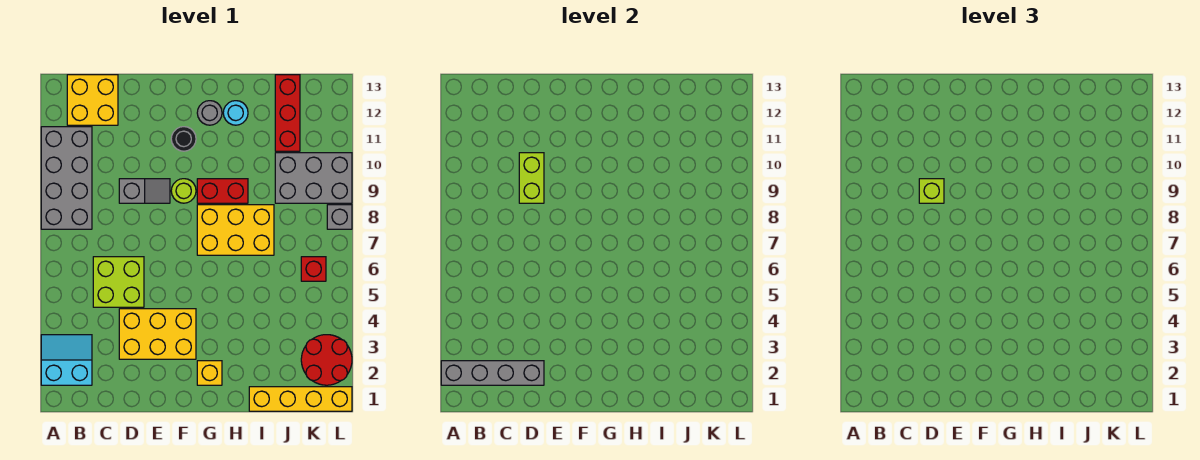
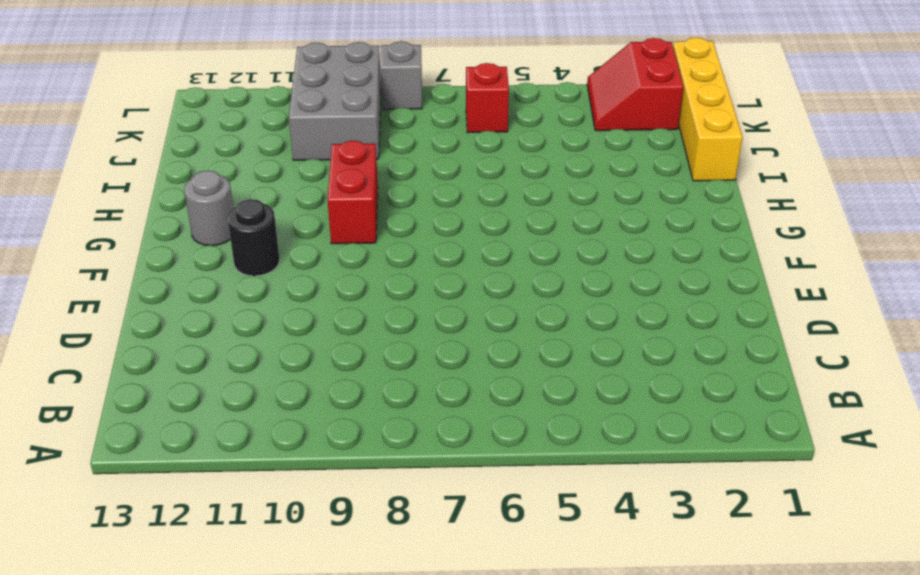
red 2x2 slope [587,38,683,131] -> red 2x2 round brick [301,335,352,385]
none -> cyan 2x2 slope [41,335,92,385]
none -> grey 2x4 brick [41,127,92,229]
none -> yellow 2x2 brick [67,75,118,125]

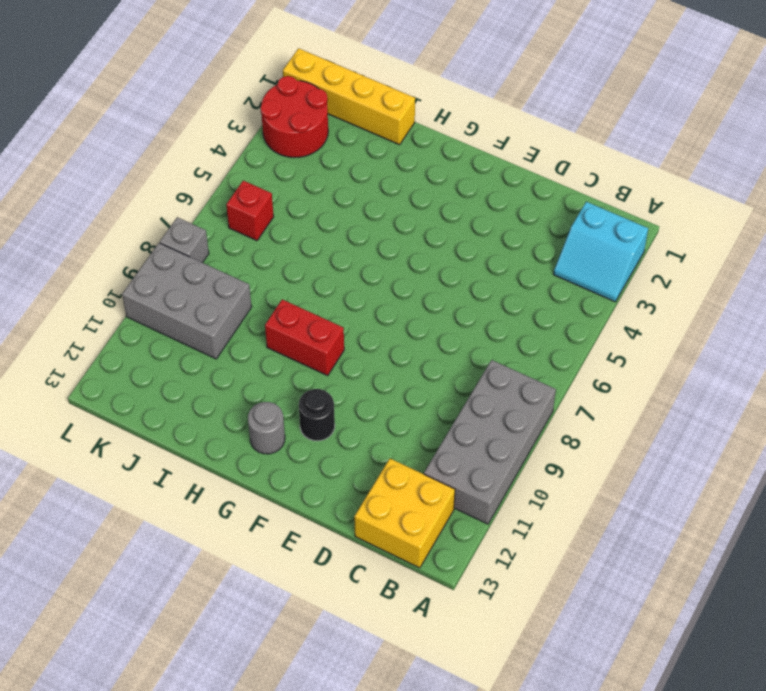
none -> lime 2x2 brick [93,257,144,307]
none -> yellow 2x3 brick [119,309,196,359]
none -> grey 1x2 slope [119,179,170,203]

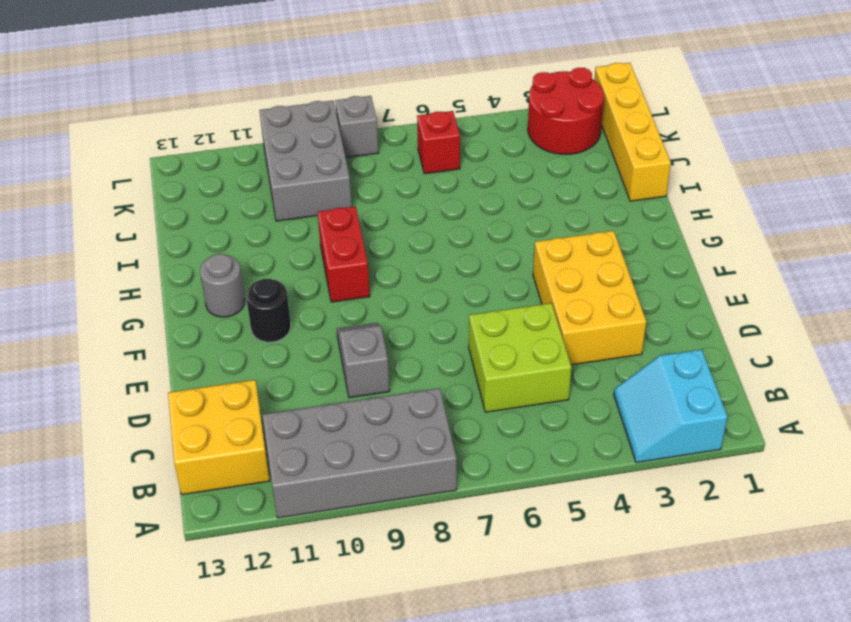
none -> lime 1x1 round brick [171,179,196,203]
none -> yellow 1x1 brick [197,361,222,385]
none -> yellow 2x3 brick [197,205,274,255]

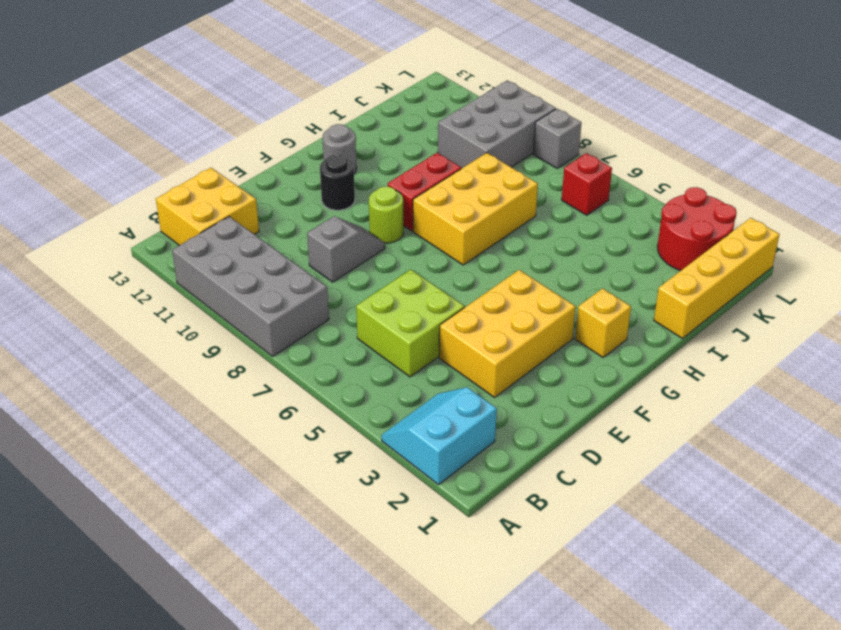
none -> cyan 1x1 round brick [223,101,248,125]
none -> red 1x3 brick [275,75,300,151]
none -> grey 1x4 brick [441,361,544,385]

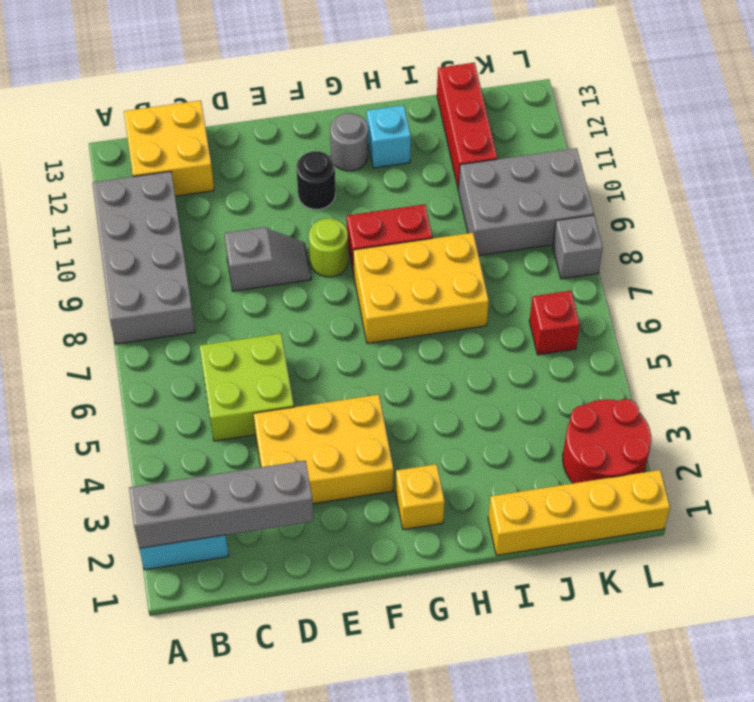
cyan 1x1 brick [367,105,411,168] -> cyan 1x1 round brick [223,101,248,125]
none -> lime 1x2 brick [519,153,544,203]
none -> lime 1x1 brick [919,179,944,203]

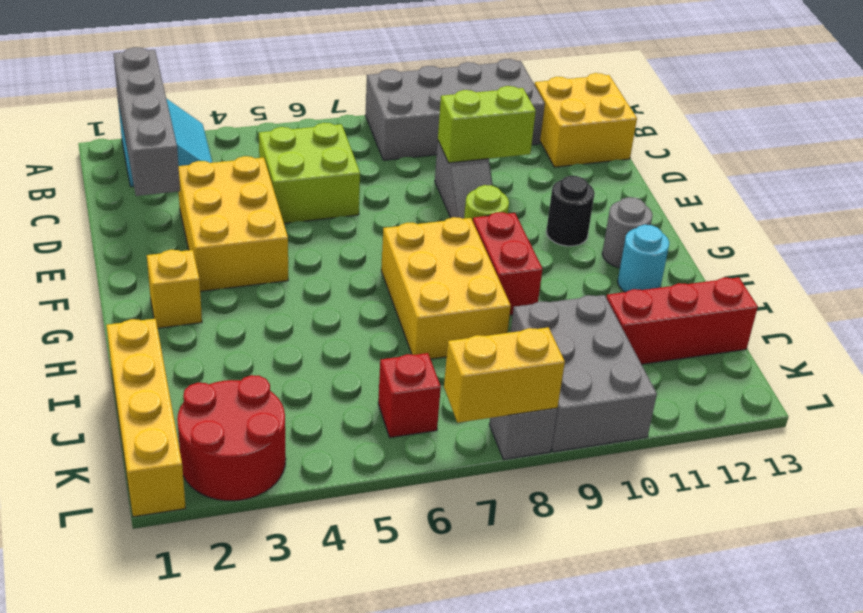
yellow 1x2 brick [444,327,565,423] -> none
none -> lime 1x1 brick [919,179,944,203]

